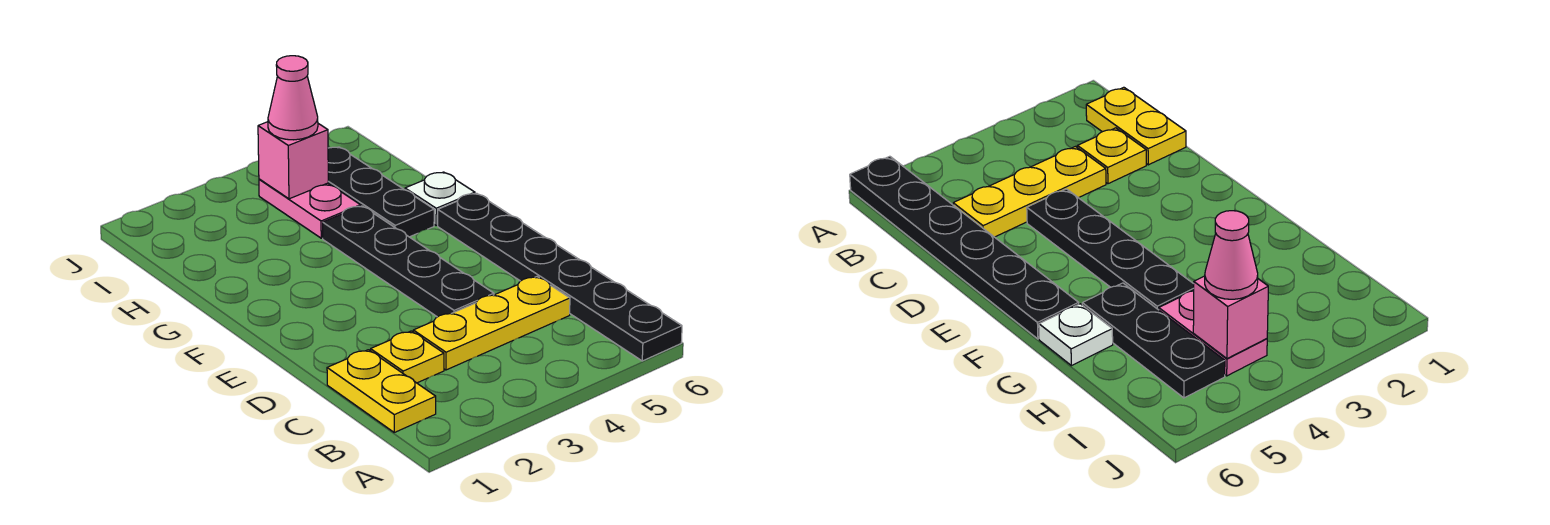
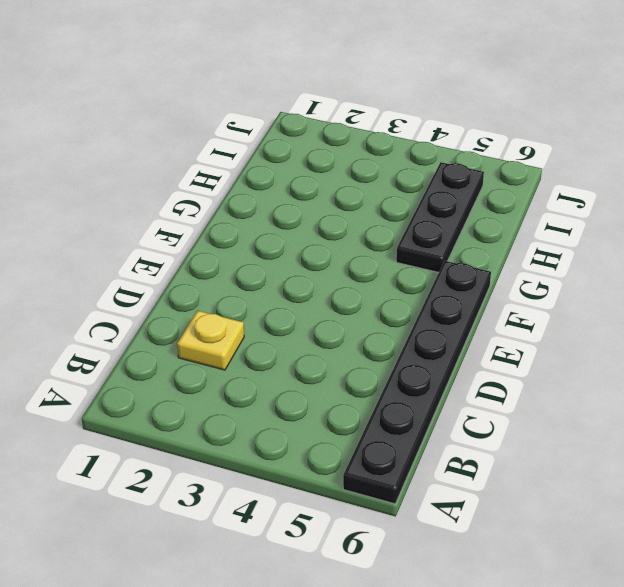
none -> yellow 1x2 plate [327,350,436,432]
none -> yellow 1x3 plate [413,277,570,370]

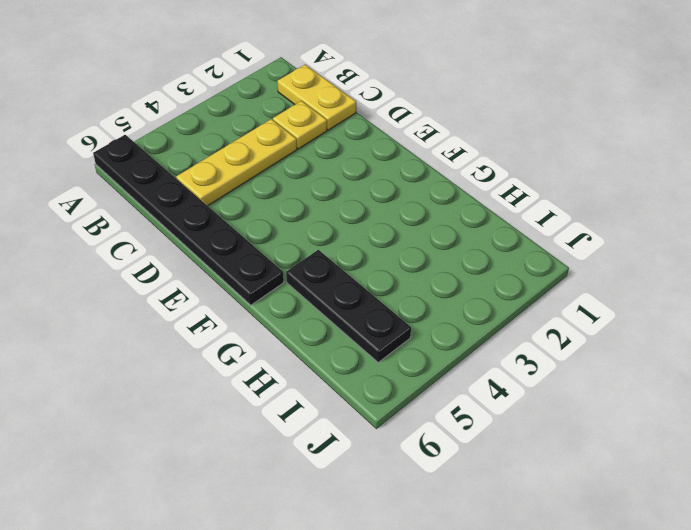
none -> black 1x4 plate [323,206,494,317]
none -> white 1x1 plate [405,172,475,226]

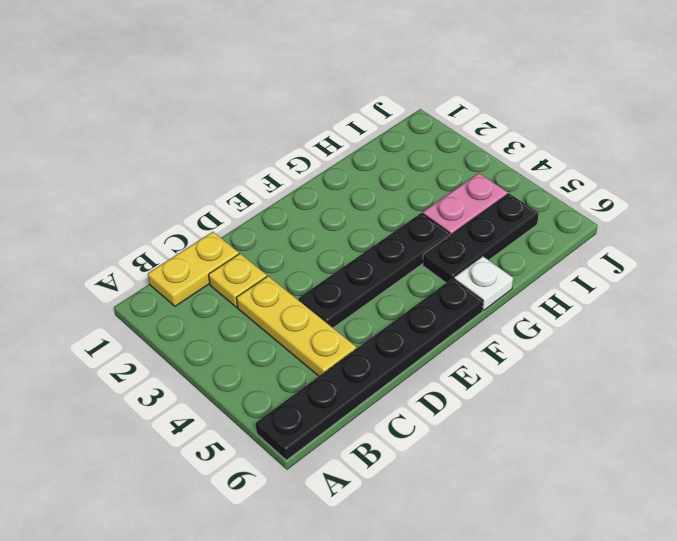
none -> pink 1x1 brick [258,122,328,199]
none -> pink 1x1 cone [268,56,318,140]

